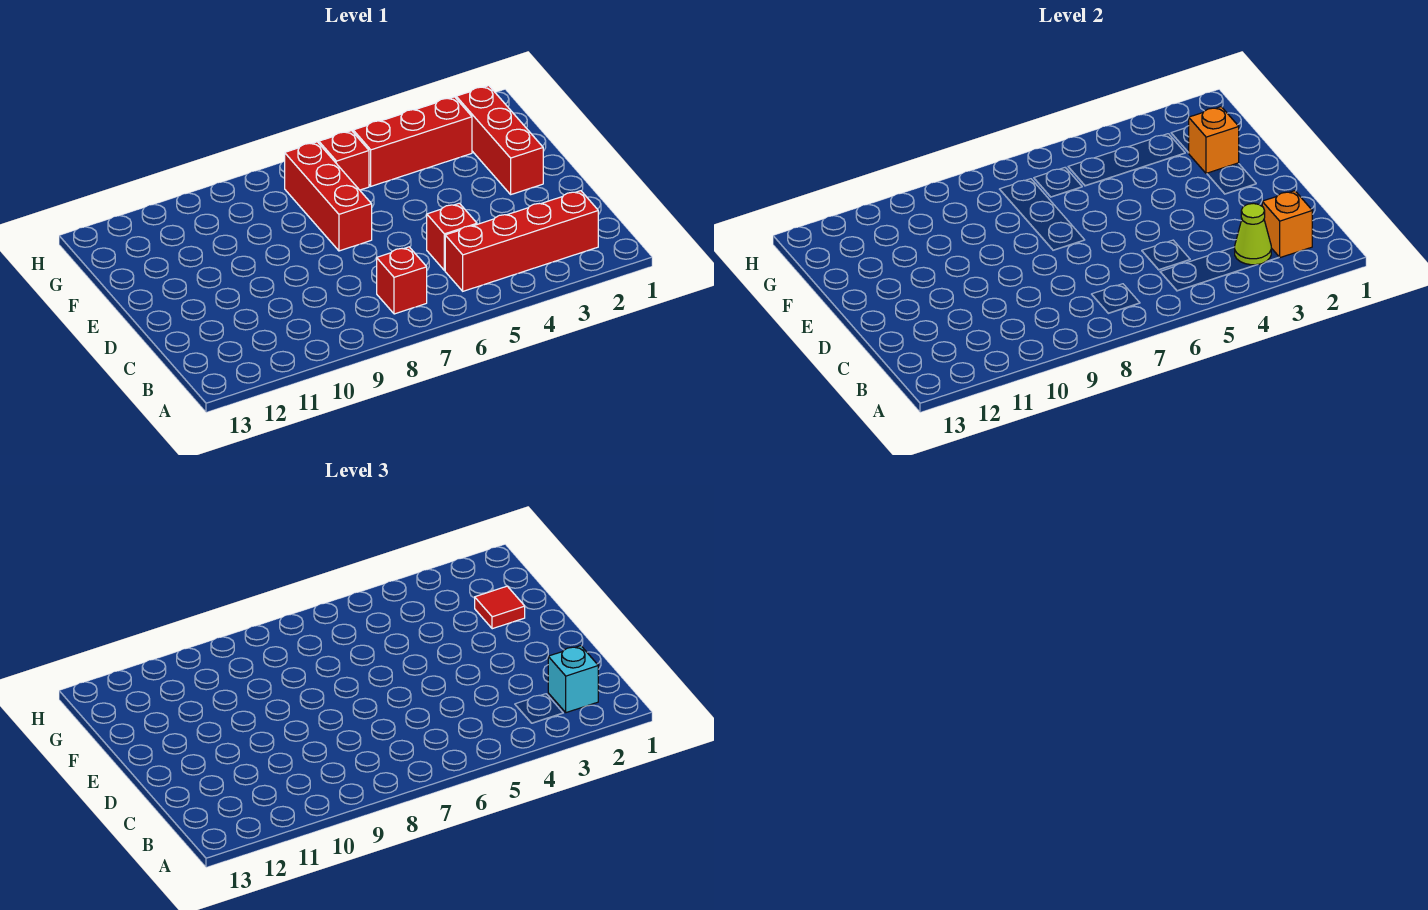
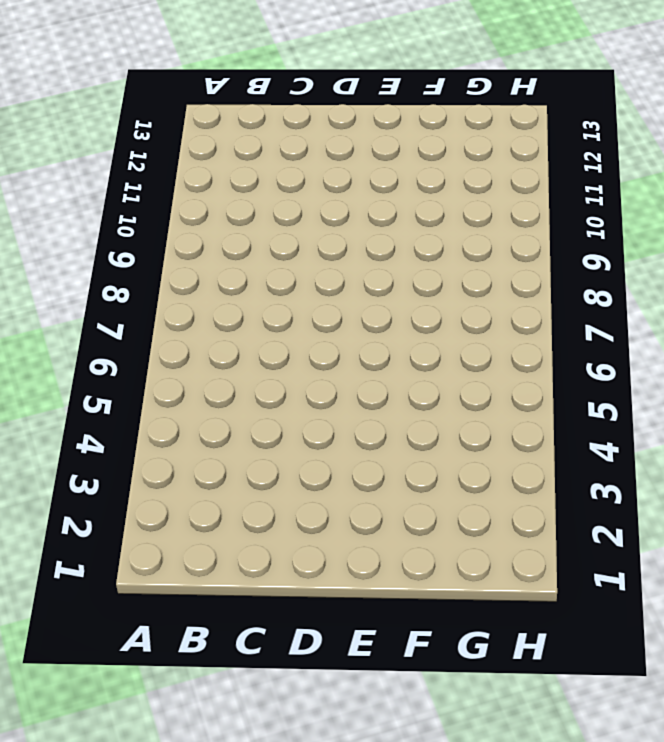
none -> red 1x4 brick [445,191,598,291]
none -> red 1x1 brick [377,247,427,314]
none -> red 1x1 brick [427,203,477,270]

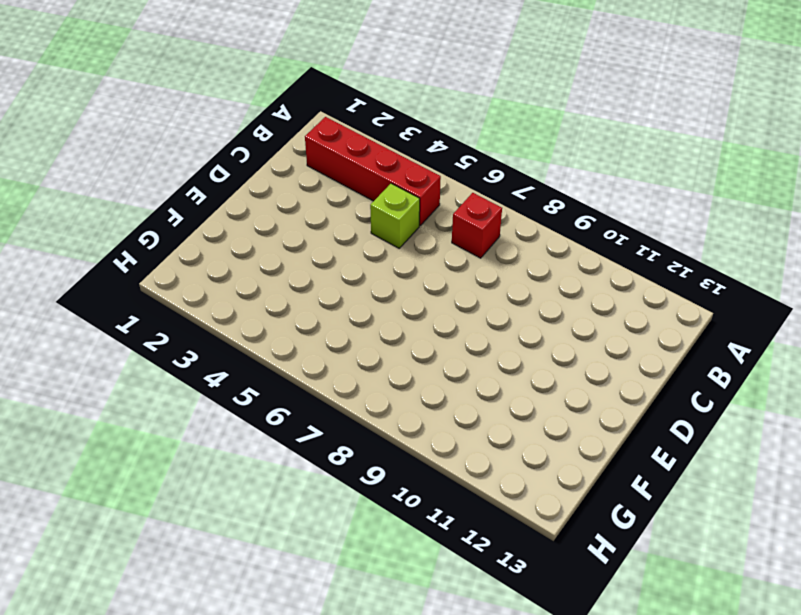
lime 1x1 brick [370,183,420,248] -> red 1x1 brick [427,203,477,270]
none -> red 1x3 brick [456,86,543,194]
none -> red 1x3 brick [285,142,372,251]
none -> red 1x3 brick [353,97,472,186]

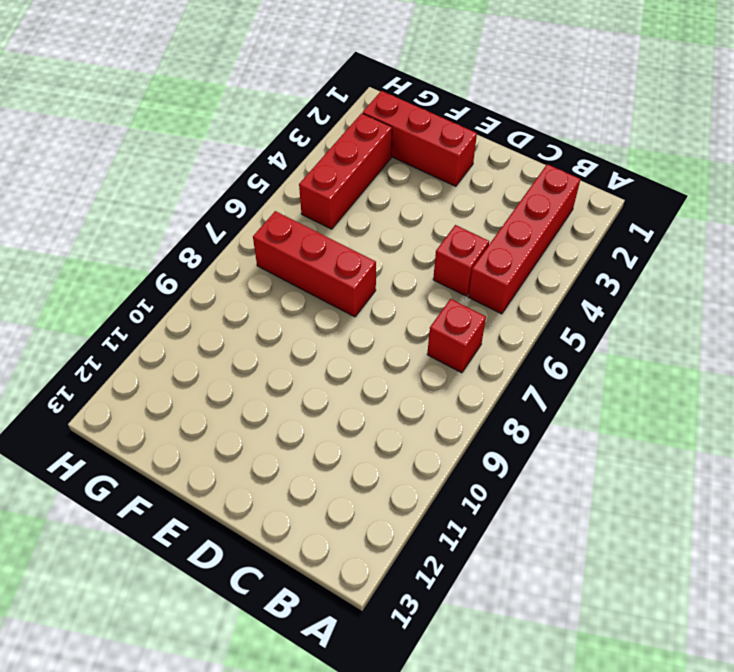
none -> red 1x1 brick [319,131,369,190]
none -> orange 1x1 brick [1262,191,1312,258]
none -> lime 1x1 cone [1235,203,1271,265]

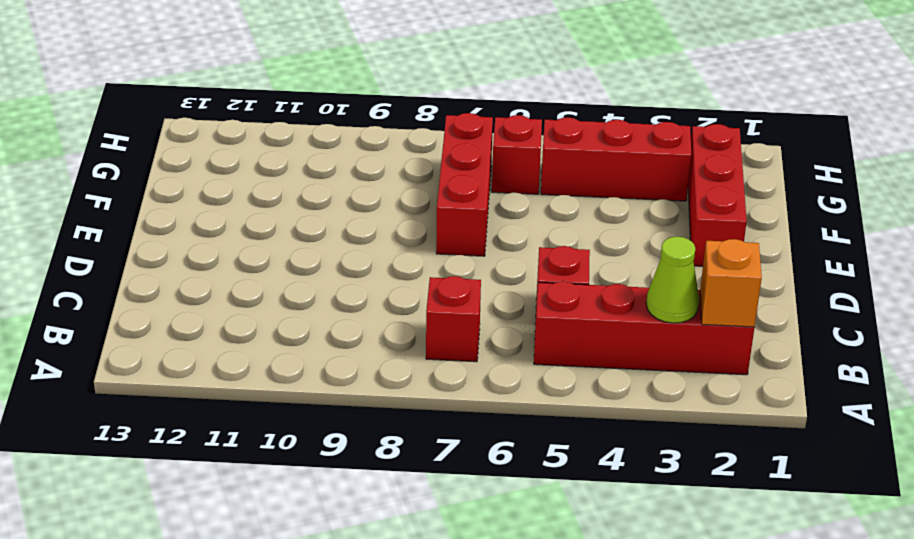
none -> orange 1x1 brick [1188,107,1239,174]
none -> cyan 1x1 brick [548,646,598,713]
none -> red 1x1 tile [475,586,525,629]

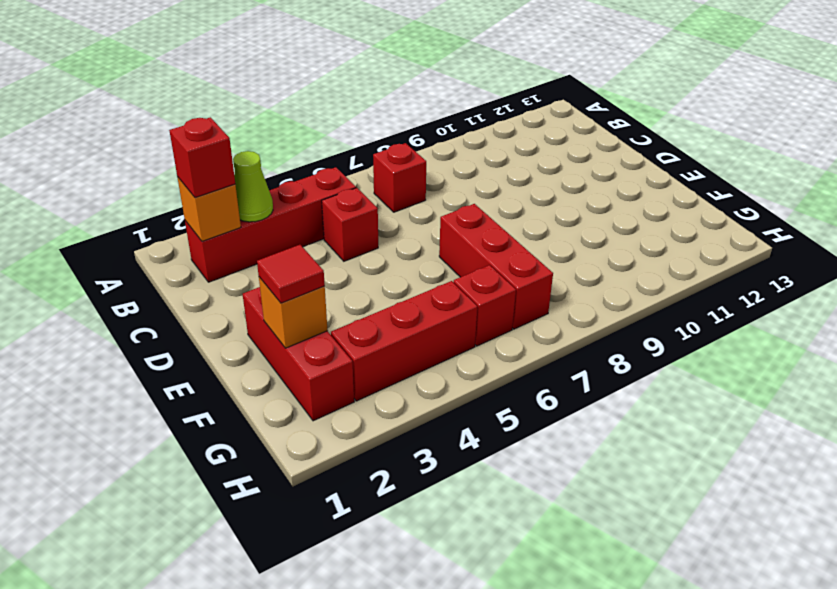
red 1x1 brick [169,117,235,198] -> cyan 1x1 brick [548,646,598,713]

